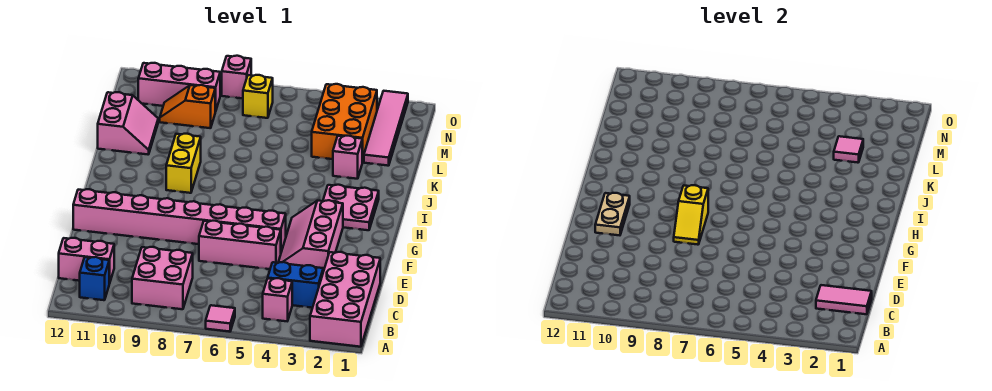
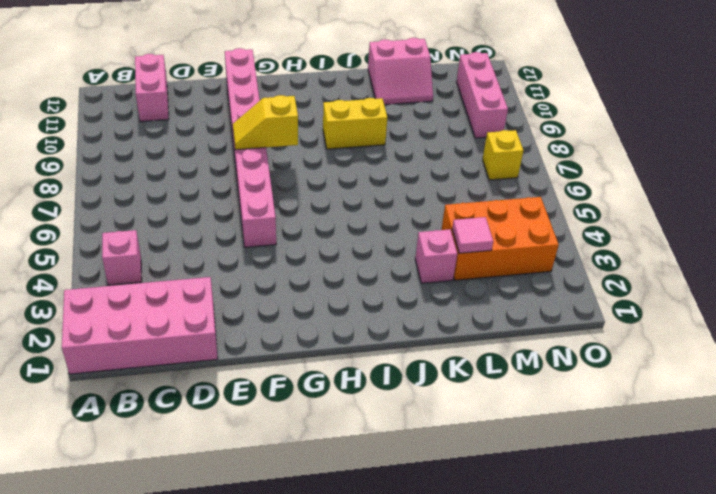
none -> pink 1x1 tile [206,305,235,332]
none -> pink 2x2 brick [132,247,193,309]
none -> blue 1x1 brick [80,257,109,300]

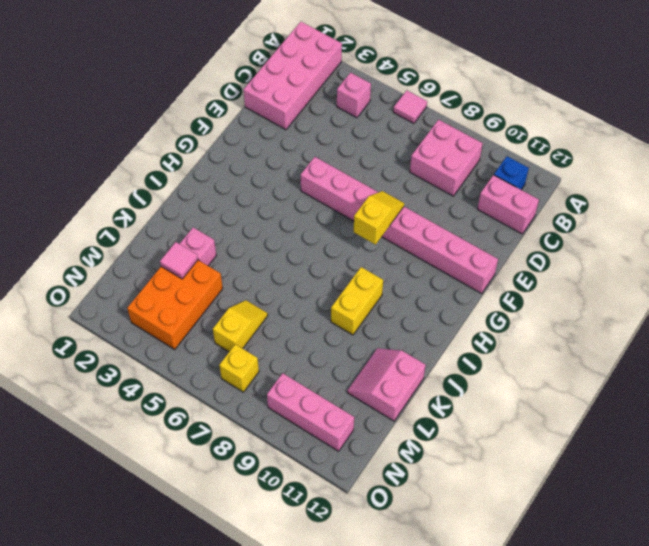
yellow 1x2 slope [213,300,268,352] -> none
none -> blue 1x2 brick [268,262,323,308]
none -> pink 2x3 slope [278,200,343,271]
none -> pink 1x3 brick [199,221,281,269]

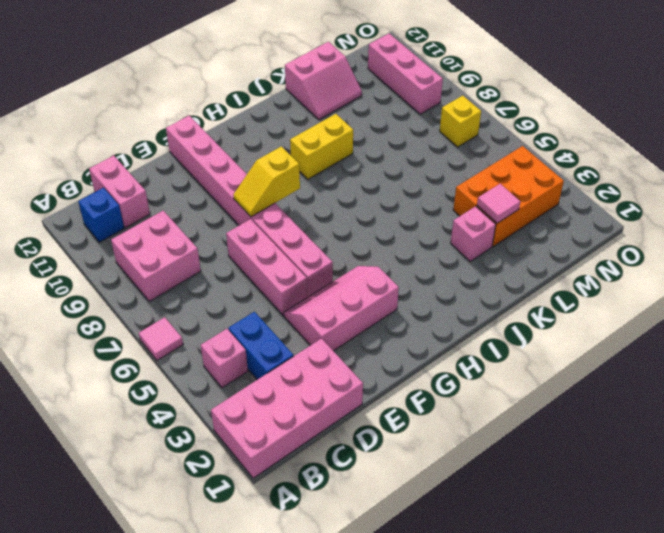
none -> pink 2x2 plate [323,185,379,230]
none -> pink 1x4 tile [364,91,408,166]
none -> orange 1x2 slope [160,85,215,128]

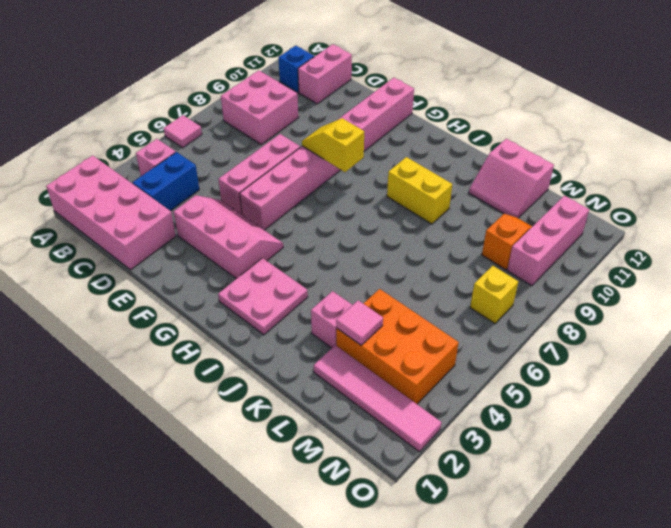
none -> pink 1x1 brick [222,56,251,98]
none -> pink 1x2 tile [816,285,872,314]
none -> tan 1x2 plate [595,193,630,235]

